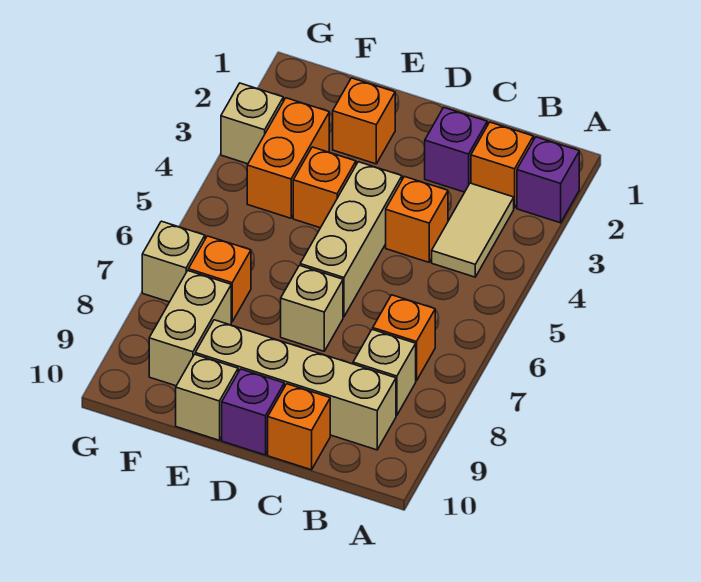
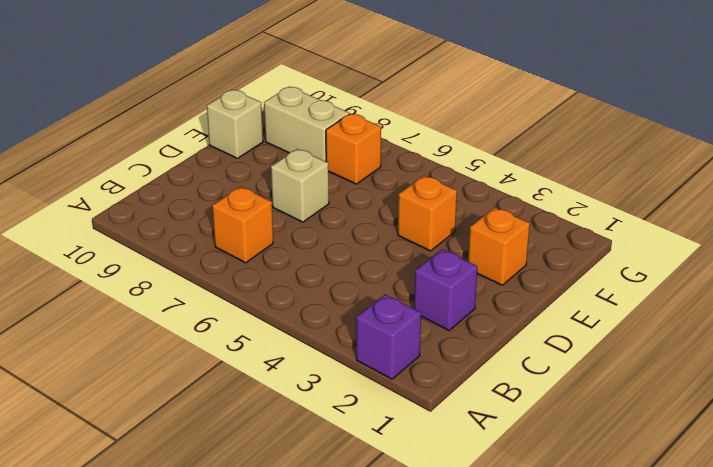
none -> orange 1x1 brick [471,122,533,208]
none -> tan 1x2 tile [432,183,514,277]
none -> tan 1x1 brick [353,329,416,415]

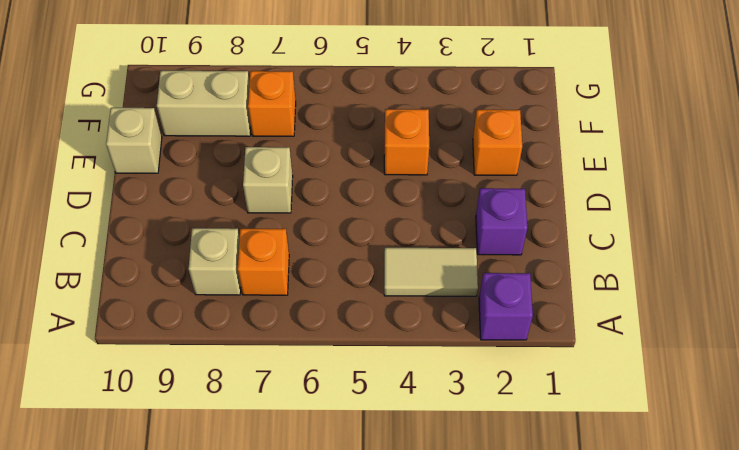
none -> orange 1x1 brick [471,122,533,208]
none -> tan 1x4 brick [195,320,396,450]
none -> orange 1x1 brick [386,176,448,262]

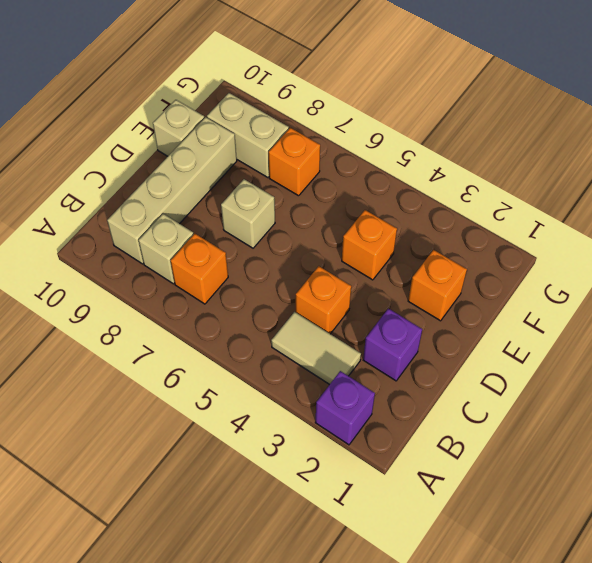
none -> orange 1x1 brick [471,122,533,208]
none -> orange 1x1 brick [268,384,330,470]
none -> tan 1x3 brick [300,162,402,317]

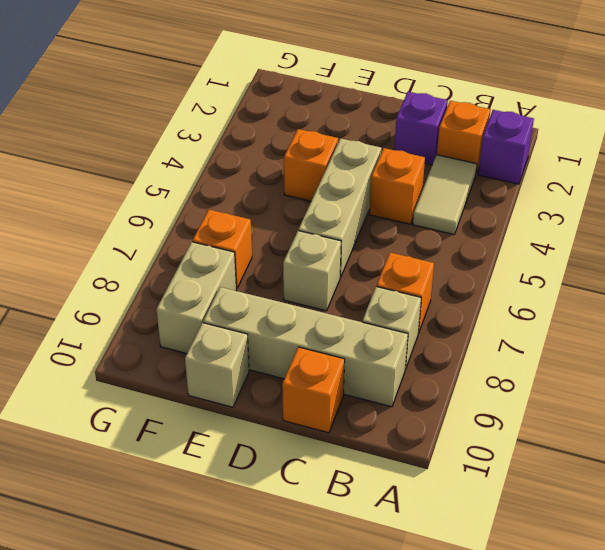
none -> purple 1x1 brick [222,369,284,455]
none -> orange 1x1 brick [333,78,395,164]
none -> orange 1x2 brick [247,98,329,218]

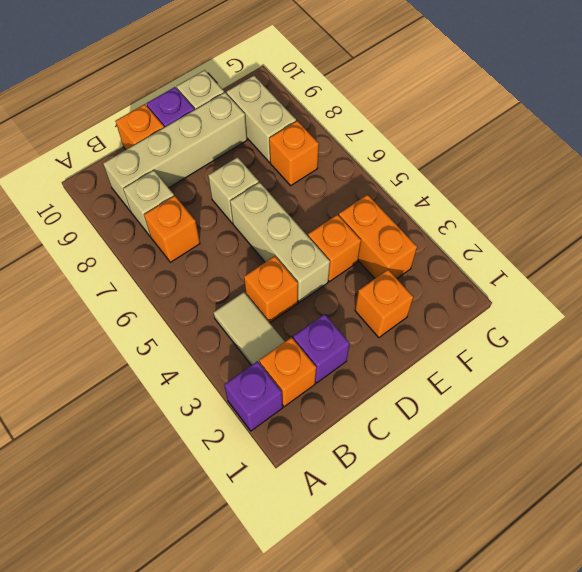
none -> tan 1x1 brick [221,83,283,164]
none -> tan 1x1 brick [142,221,205,302]

